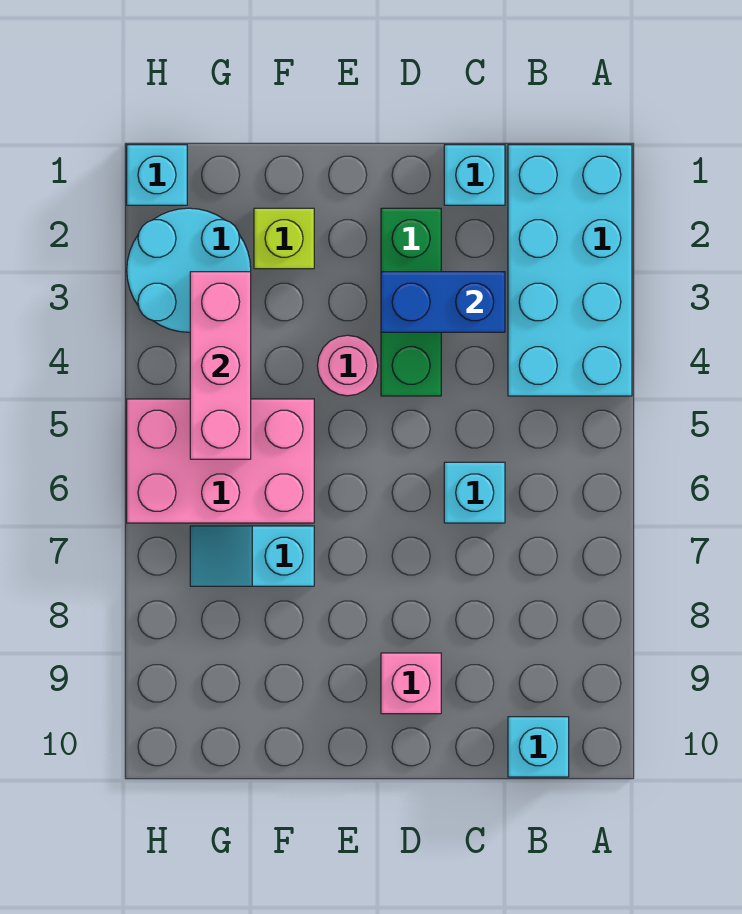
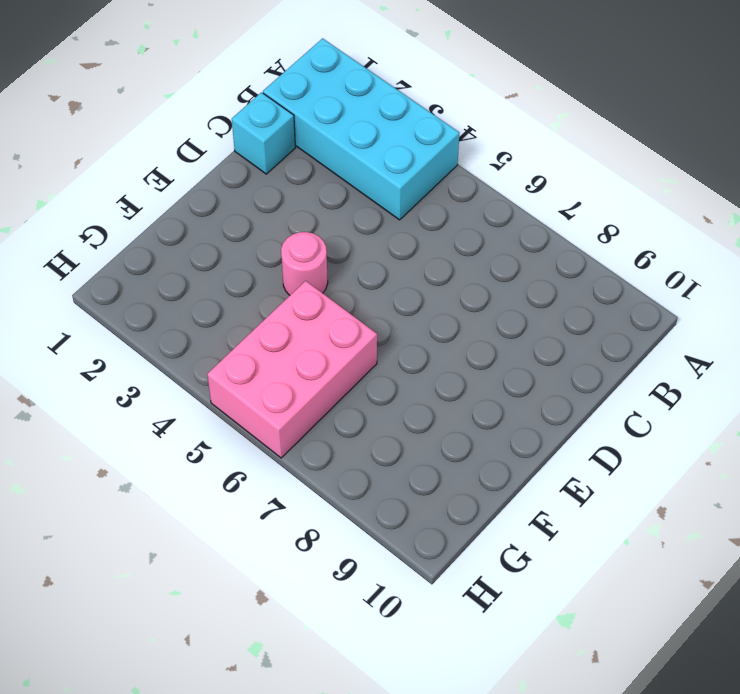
none -> cyan 1x1 brick [508,717,569,777]
none -> cyan 1x1 brick [444,462,505,523]
none -> green 1x3 brick [381,208,441,396]

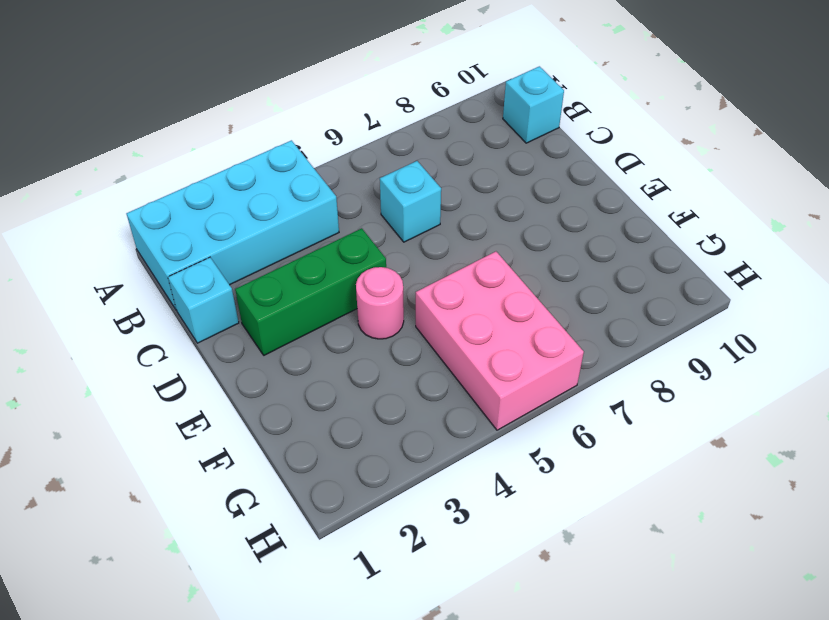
none -> pink 1x1 brick [381,653,441,714]
none -> lime 1x1 brick [254,208,314,269]
none -> cyan 1x2 slope [190,526,314,586]

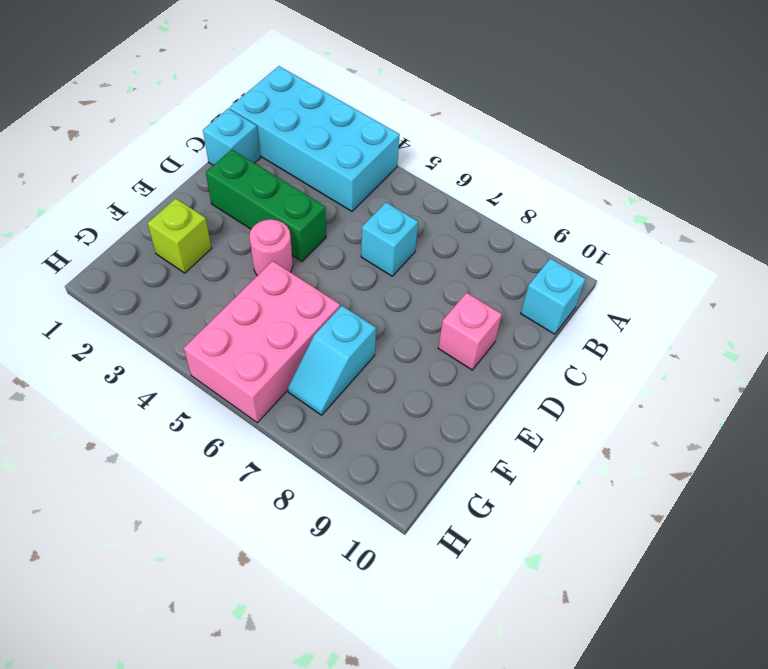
none -> cyan 2x2 round brick [127,208,251,332]
none -> cyan 1x1 brick [127,145,187,205]
none -> blue 1x2 brick [381,272,505,332]

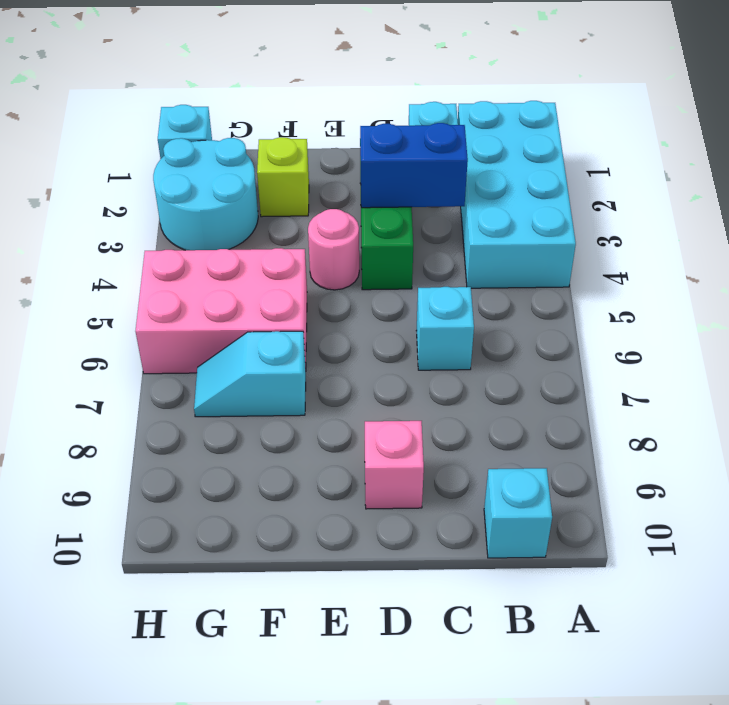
none -> pink 1x3 brick [190,272,251,459]

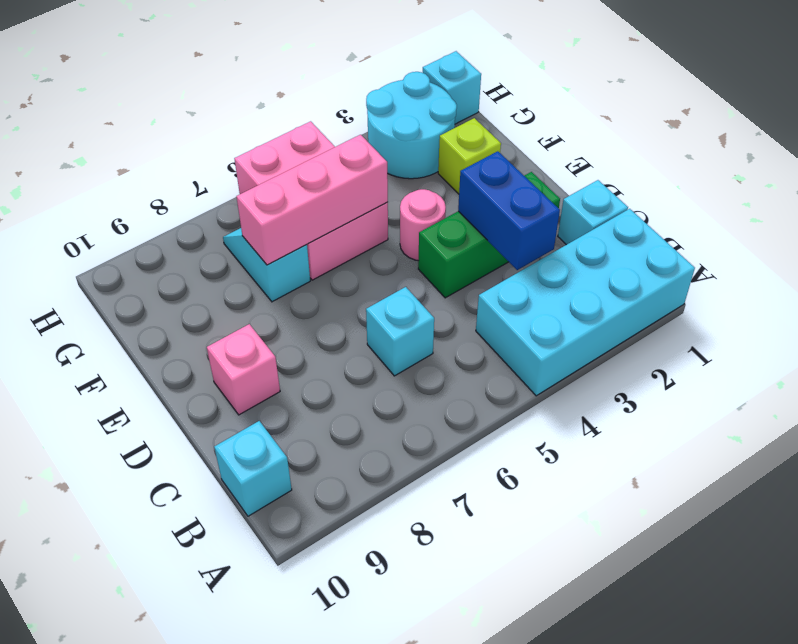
pink 1x3 brick [236,135,388,265] -> pink 1x3 brick moved to [190,272,251,459]

